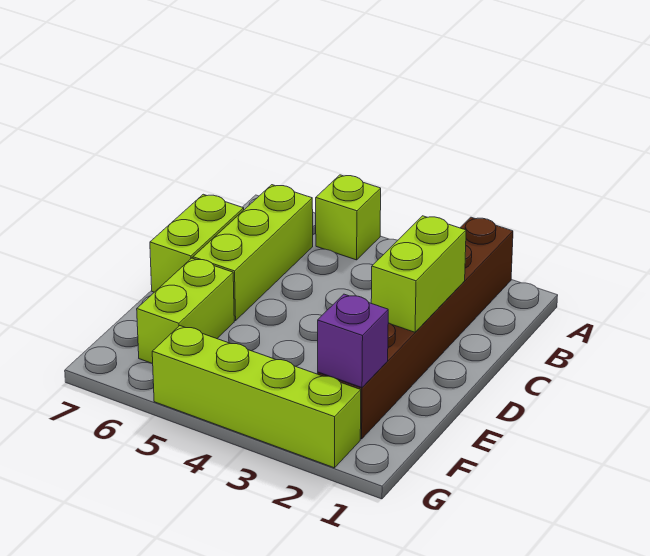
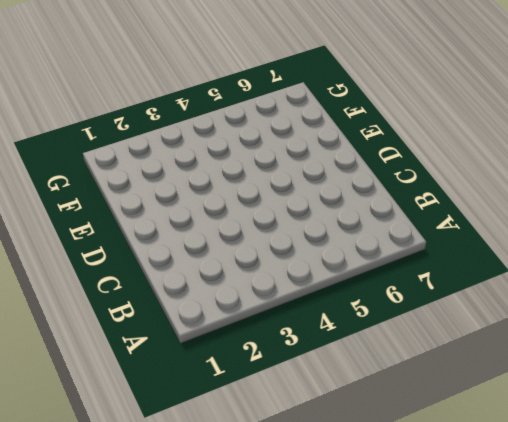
none -> brown 1x6 brick [318,217,513,439]
none -> lime 1x1 brick [316,175,381,260]

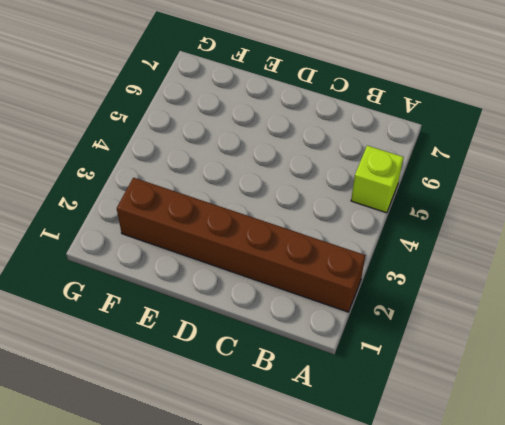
none -> lime 1x3 brick [193,185,313,321]
none -> lime 1x2 brick [150,194,244,292]

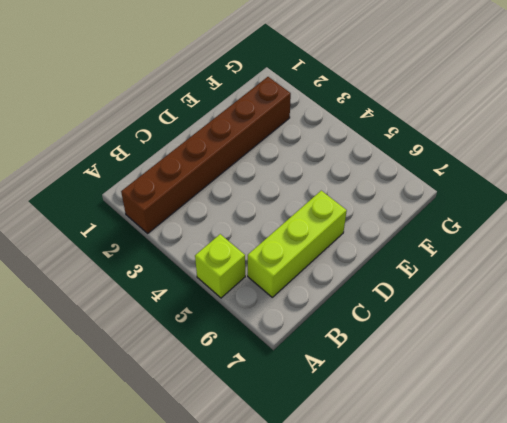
none -> lime 1x2 brick [150,194,244,292]
none -> lime 1x2 brick [137,258,234,364]

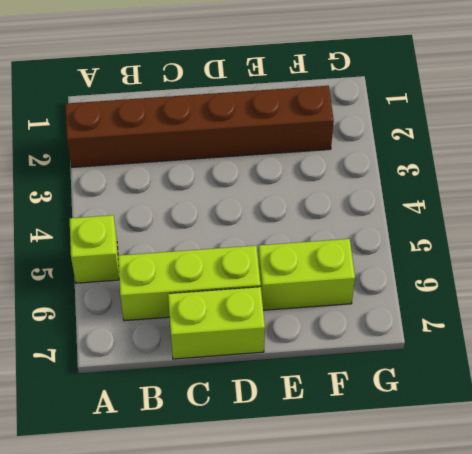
none -> lime 1x4 brick [152,326,361,468]
none -> lime 1x2 brick [371,216,466,332]

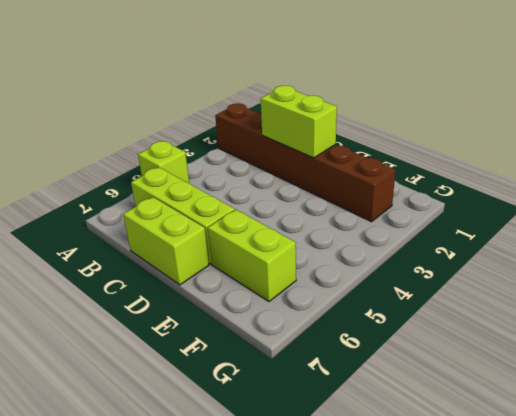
none -> lime 1x4 brick [152,326,361,468]
none -> purple 1x1 brick [318,294,388,387]

